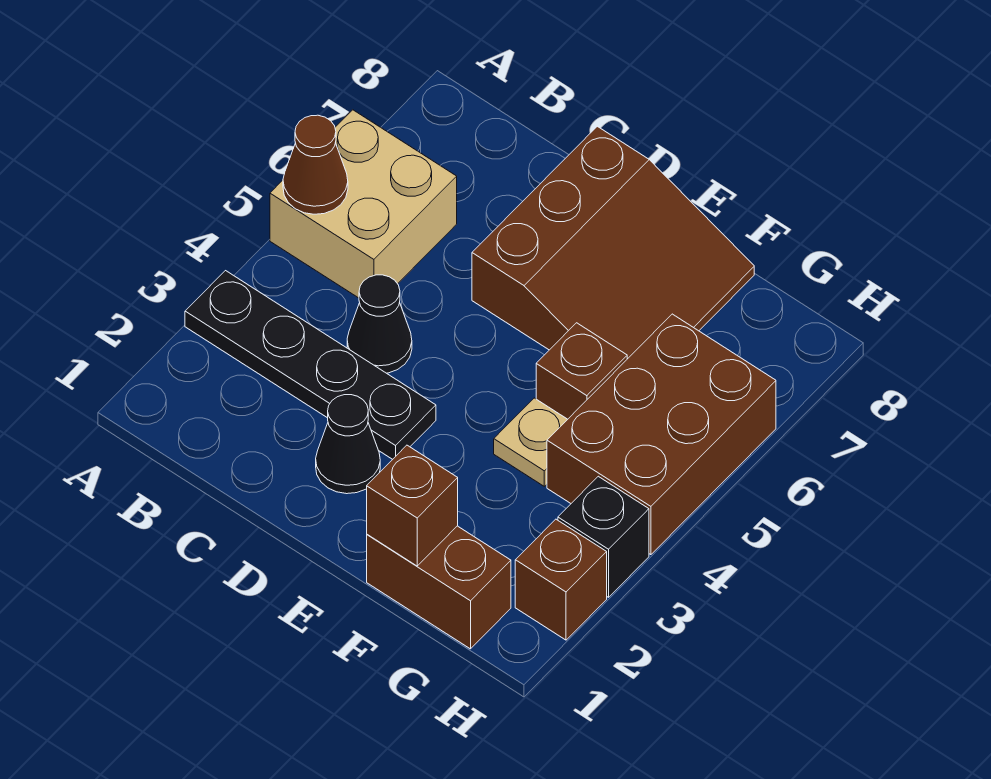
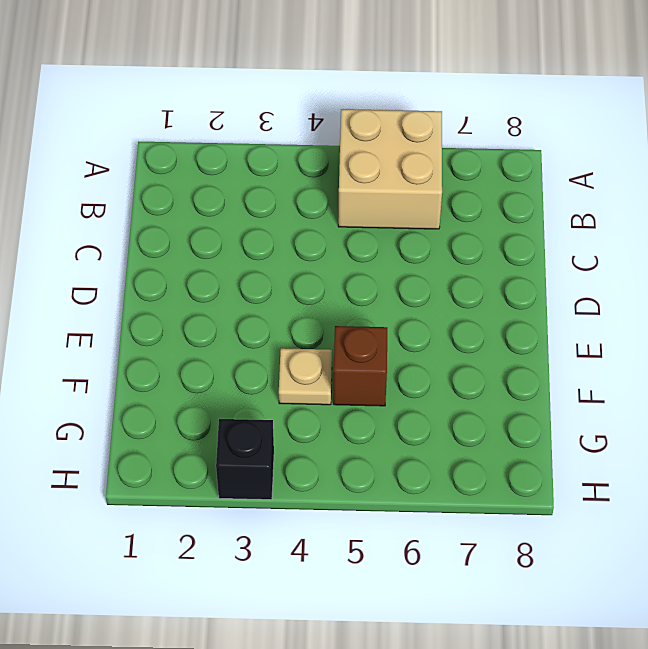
none -> black 1x4 plate [185,271,436,459]
none -> black 1x1 cone [347,275,412,373]
none -> black 1x1 cone [316,395,380,494]

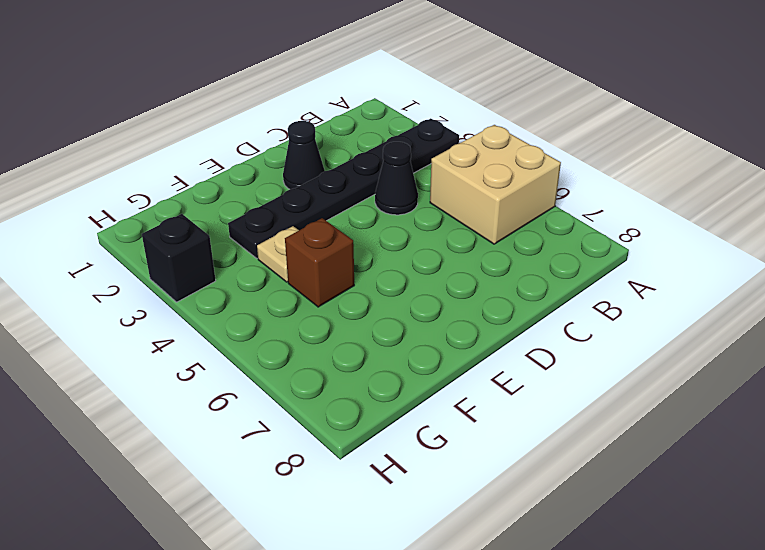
black 1x6 plate [228,118,459,258] -> black 1x4 plate [185,271,436,459]
none -> brown 3x3 slope [472,126,754,359]
none -> brown 1x2 brick [367,526,511,649]
none -> brown 2x3 brick [547,314,776,555]

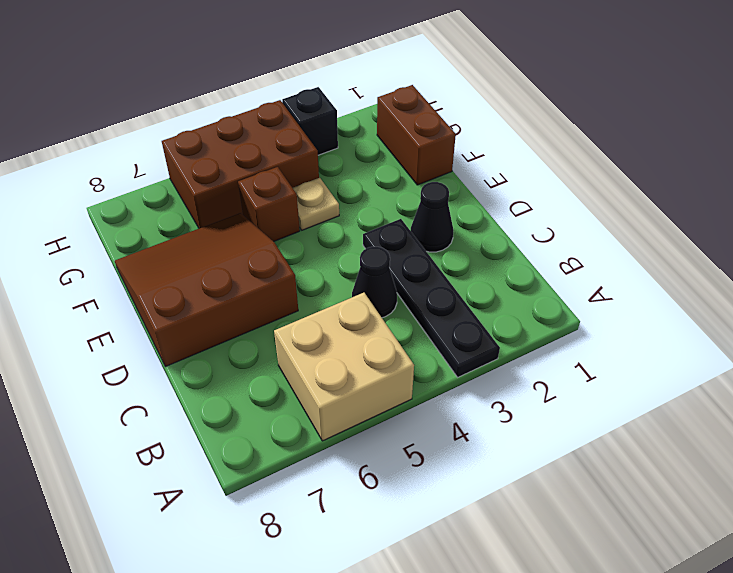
none -> brown 1x1 brick [515,519,607,640]
none -> brown 1x1 cone [283,115,348,214]
none -> brown 1x1 brick [367,445,458,566]

